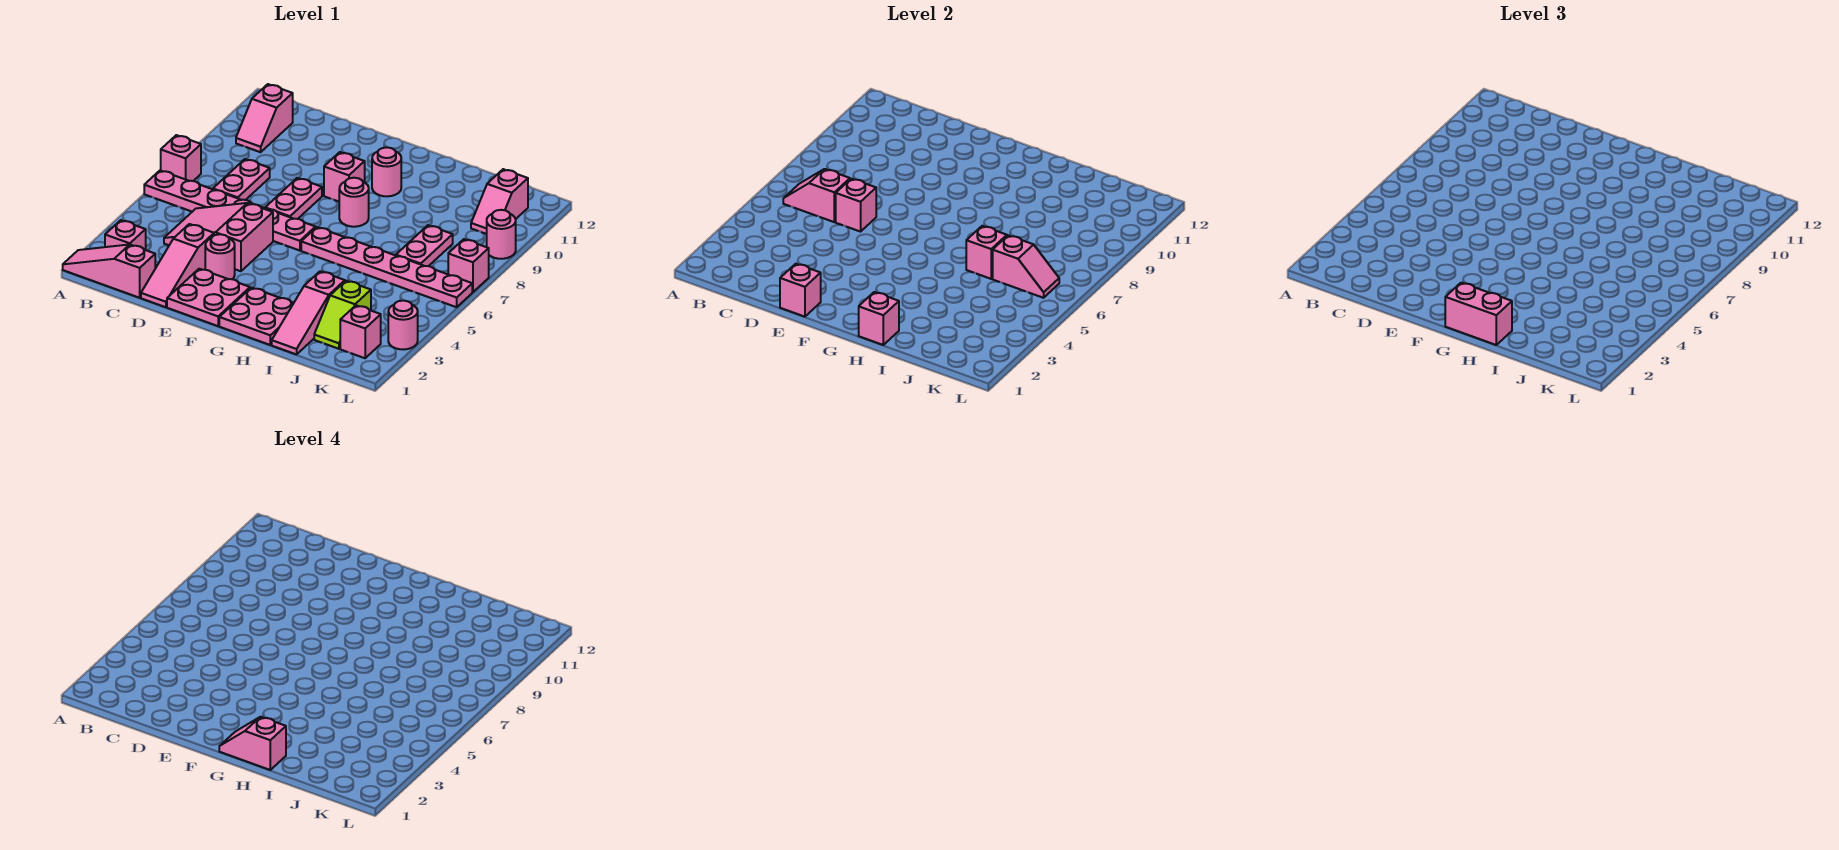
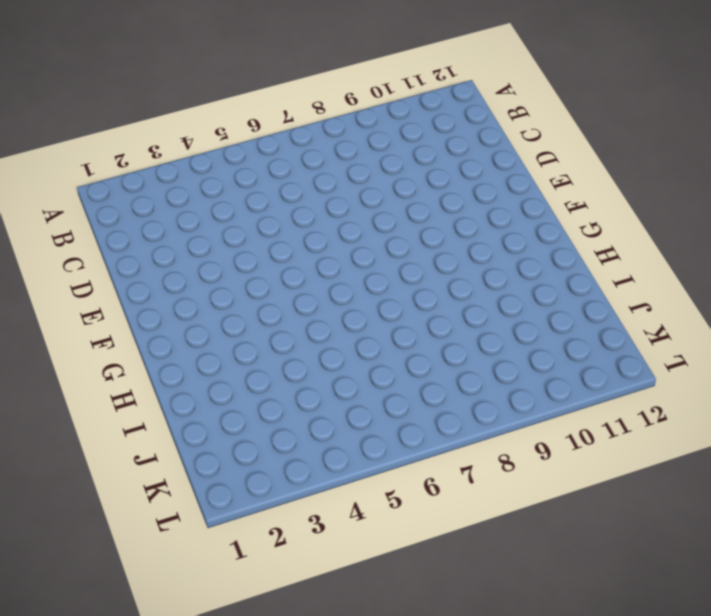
none -> pink 1x3 slope [63,244,155,298]
none -> pink 1x6 plate [144,170,315,251]
none -> pink 1x1 brick [161,135,201,181]
none -> pink 1x1 brick [105,220,146,250]

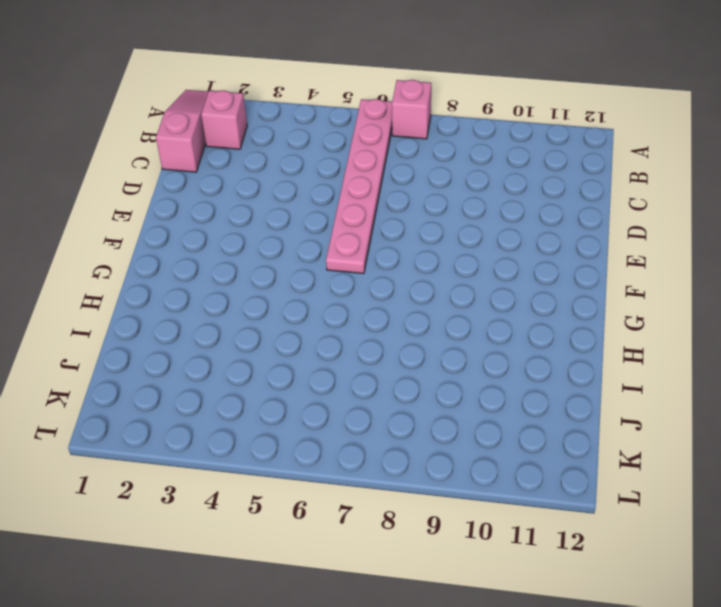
none -> pink 1x2 slope [236,84,293,152]
none -> pink 2x3 slope [164,203,273,271]
none -> pink 1x2 plate [213,159,270,200]
none -> pink 1x3 slope [141,224,214,307]

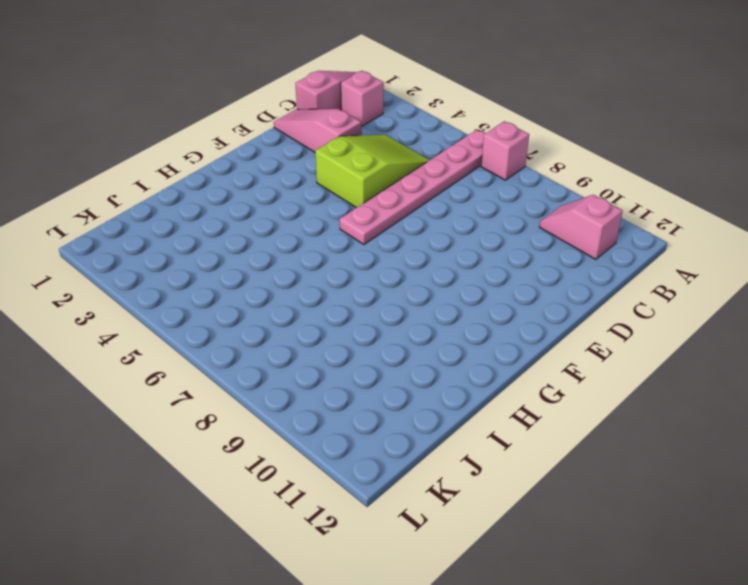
lime 2x3 slope [315,135,429,208] -> pink 2x3 slope [164,203,273,271]
none -> pink 1x2 plate [213,159,270,200]
none -> pink 2x2 plate [167,269,250,326]
none -> pink 1x1 round brick [205,234,235,279]
none -> pink 1x2 plate [265,178,322,219]

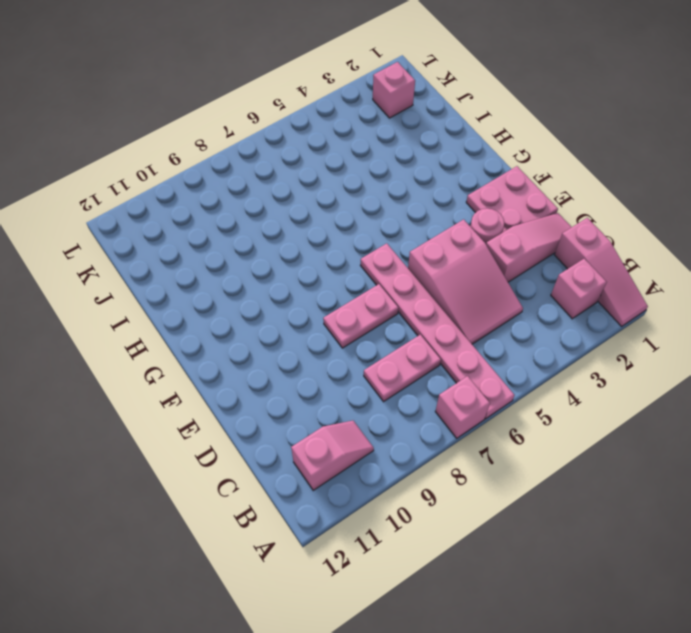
none -> pink 1x1 brick [324,152,365,202]
none -> pink 2x2 plate [219,288,294,345]
none -> pink 1x6 plate [301,227,472,307]
none -> pink 1x1 round brick [339,178,369,227]

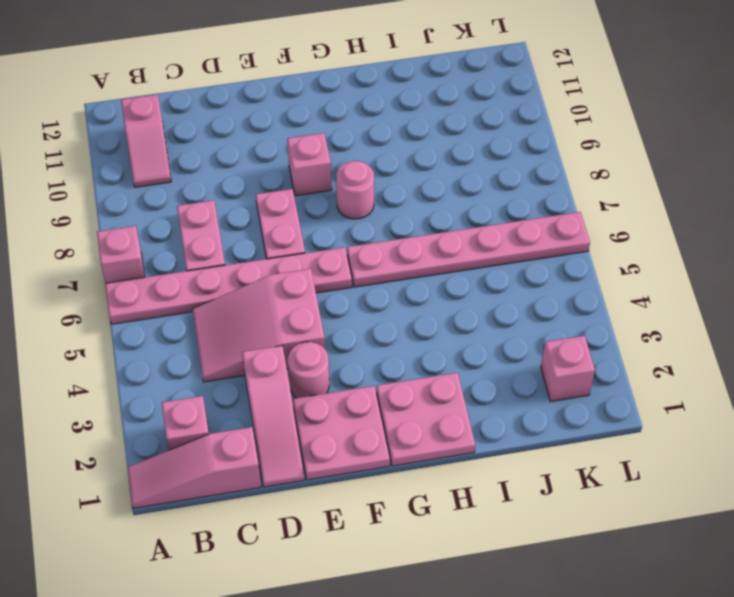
none -> pink 1x1 round brick [372,147,401,196]
none -> pink 1x3 slope [272,271,345,354]
none -> lime 1x2 slope [314,281,371,349]
none -> pink 1x2 plate [396,225,453,266]

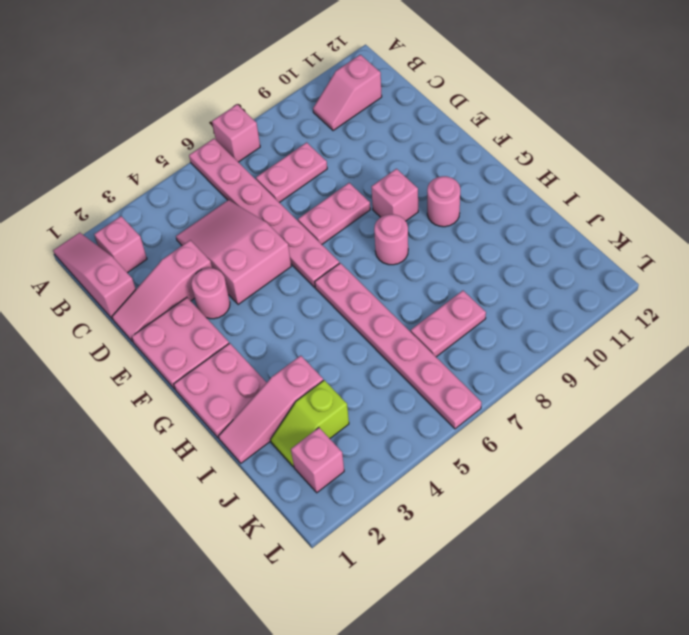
none -> pink 1x2 slope [471,169,528,234]
none -> pink 1x1 round brick [388,301,418,350]
none -> pink 1x1 brick [448,239,489,292]
none -> pink 1x1 round brick [487,210,516,259]

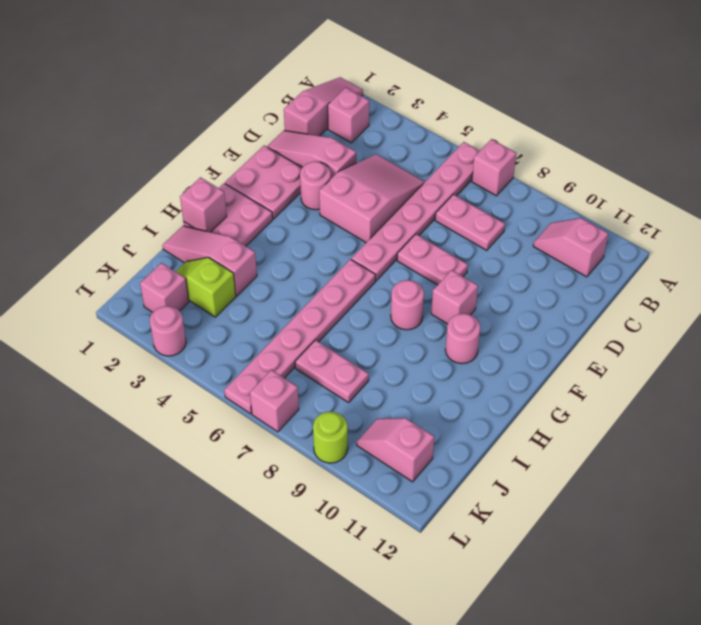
lime 1x1 round brick [313,412,348,463] -> pink 1x1 round brick [487,210,516,259]
none -> pink 1x2 slope [783,169,850,222]
none -> pink 1x1 brick [836,179,876,232]
none -> pink 1x1 brick [780,264,821,317]
none -> pink 1x1 brick [966,226,1007,279]

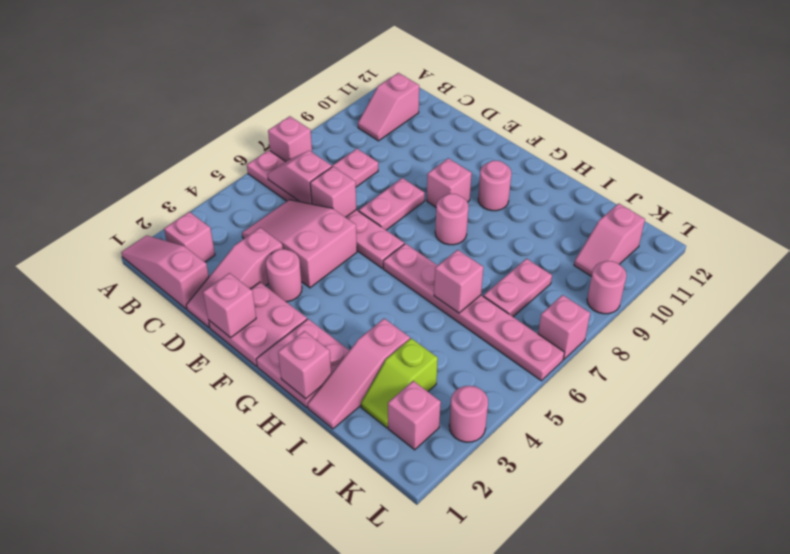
none -> pink 1x2 slope [993,235,1059,298]
none -> pink 1x2 brick [1445,283,1512,345]
none -> pink 1x2 slope [219,717,286,770]

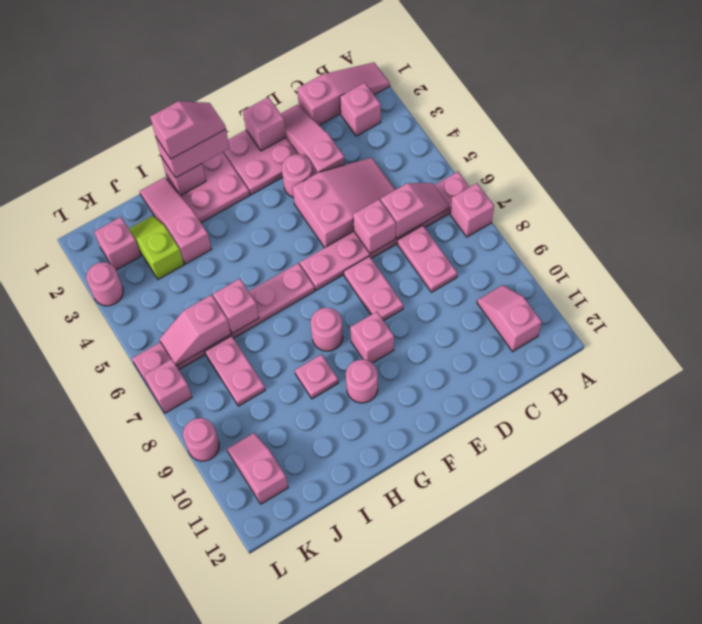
pink 1x1 plate [295,354,338,399] -> none

